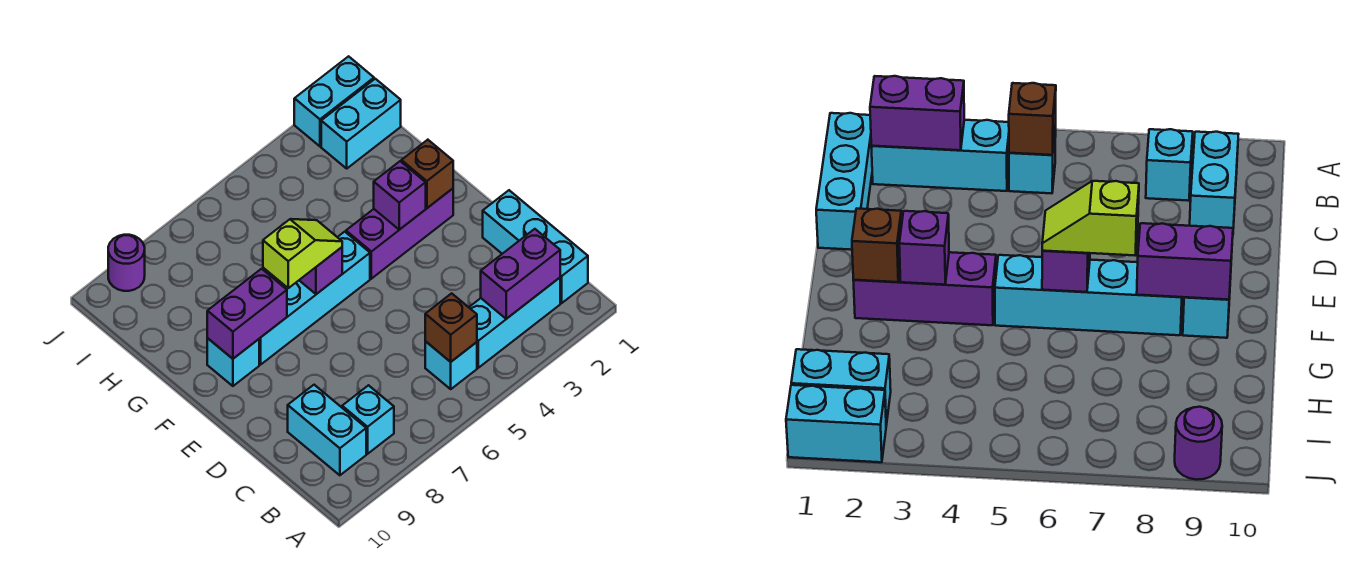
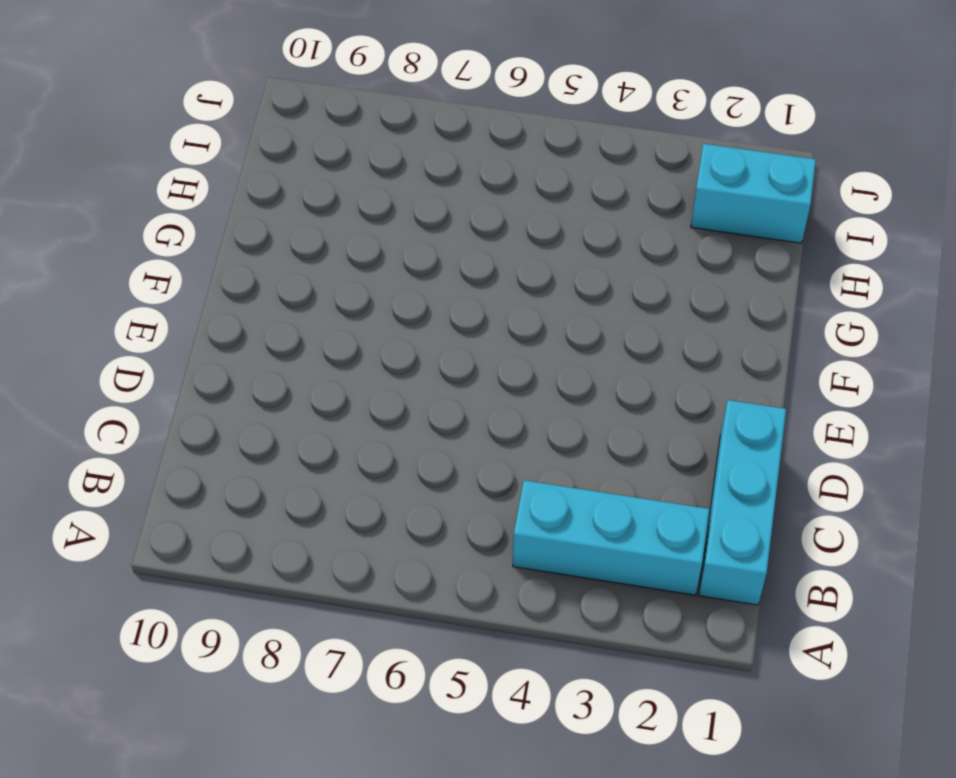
none -> cyan 1x1 brick [425,341,477,389]
none -> cyan 1x1 brick [342,385,394,454]
none -> cyan 1x2 brick [288,385,366,475]

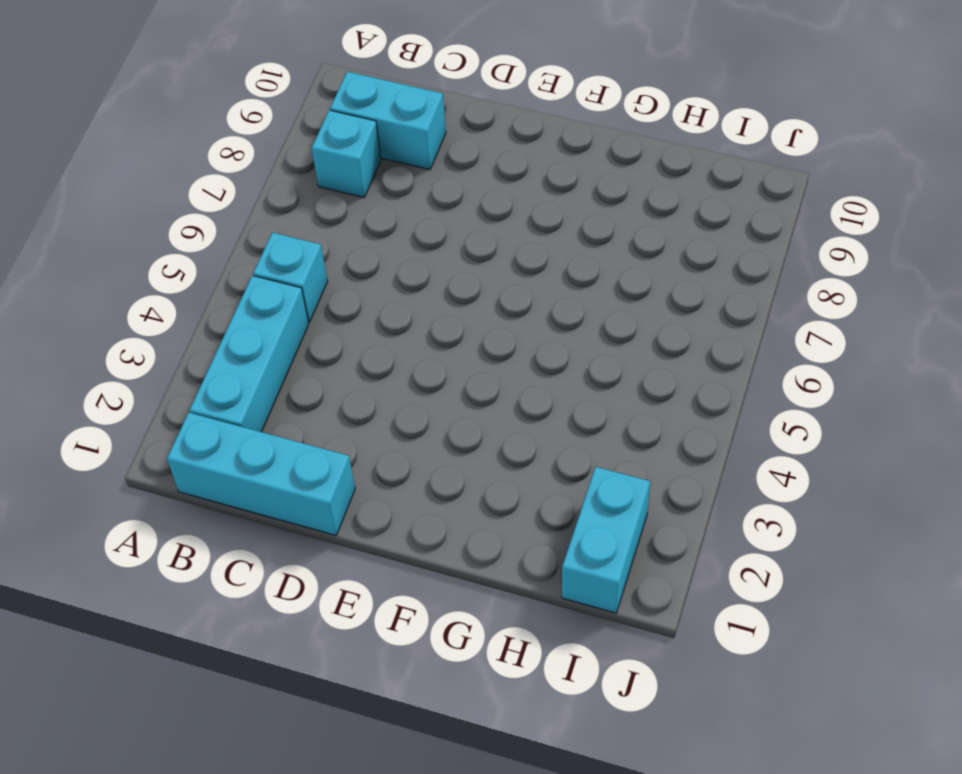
none -> purple 1x3 brick [346,189,453,279]
none -> cyan 1x4 brick [259,232,370,365]
none -> cyan 1x1 brick [207,338,259,386]

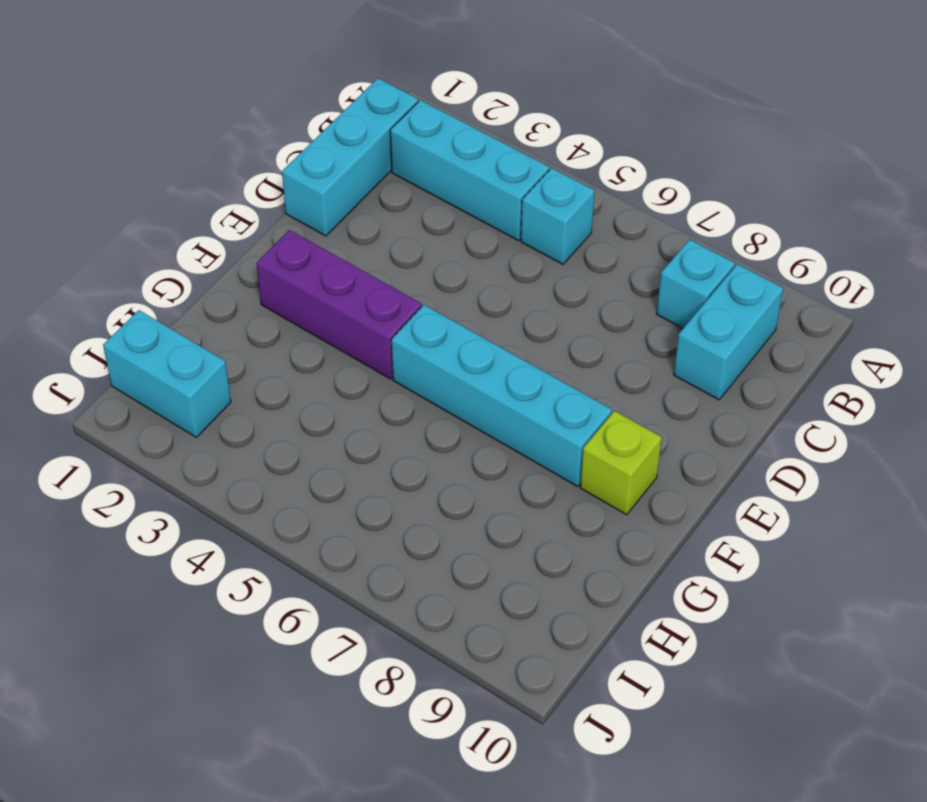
lime 1x1 brick [580,411,662,515] -> cyan 1x1 brick [207,338,259,386]
none -> cyan 1x2 brick [294,56,374,146]
none -> purple 1x1 round brick [108,235,145,291]
none -> purple 1x2 brick [481,229,560,319]

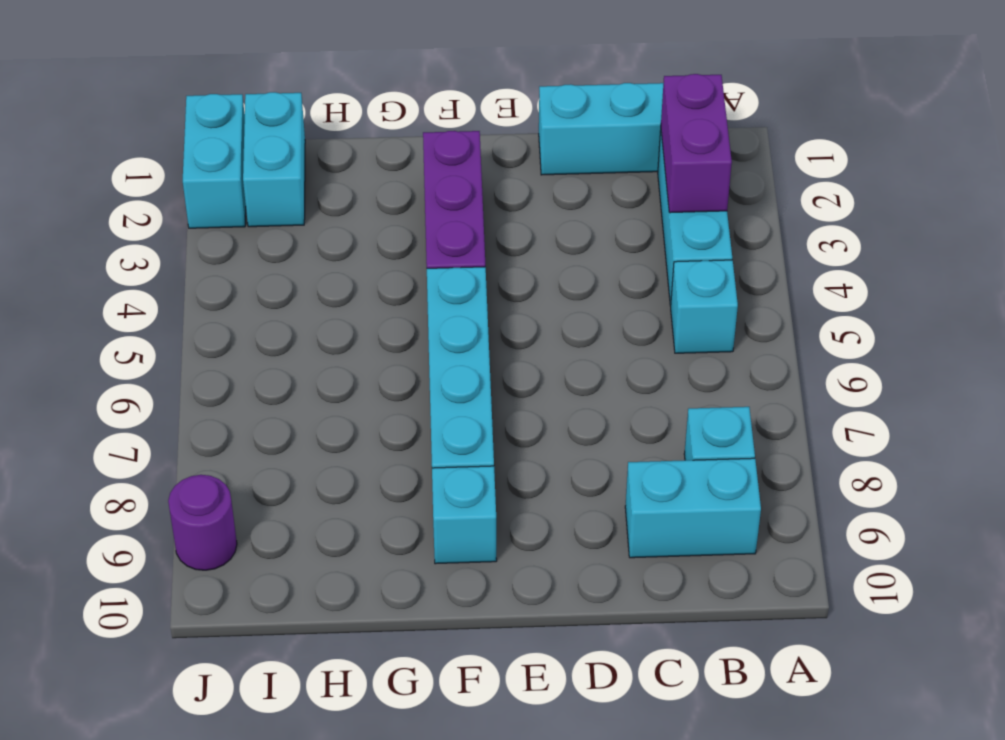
none -> brown 1x1 brick [425,293,477,362]
none -> brown 1x1 brick [401,140,453,208]
none -> purple 1x1 brick [374,161,426,230]

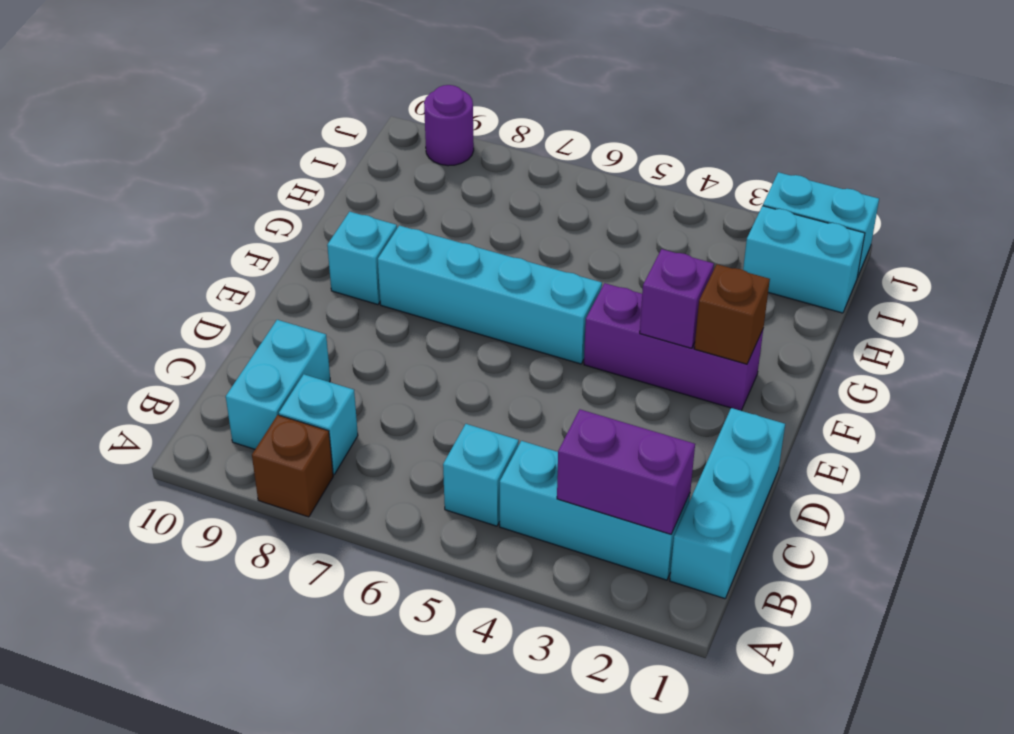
brown 1x1 brick [252,415,333,517] -> brown 1x1 brick moved to [425,293,477,362]
none -> purple 1x1 brick [299,247,342,294]
none -> purple 1x2 brick [207,269,287,359]
none -> lime 1x2 slope [263,219,342,288]

